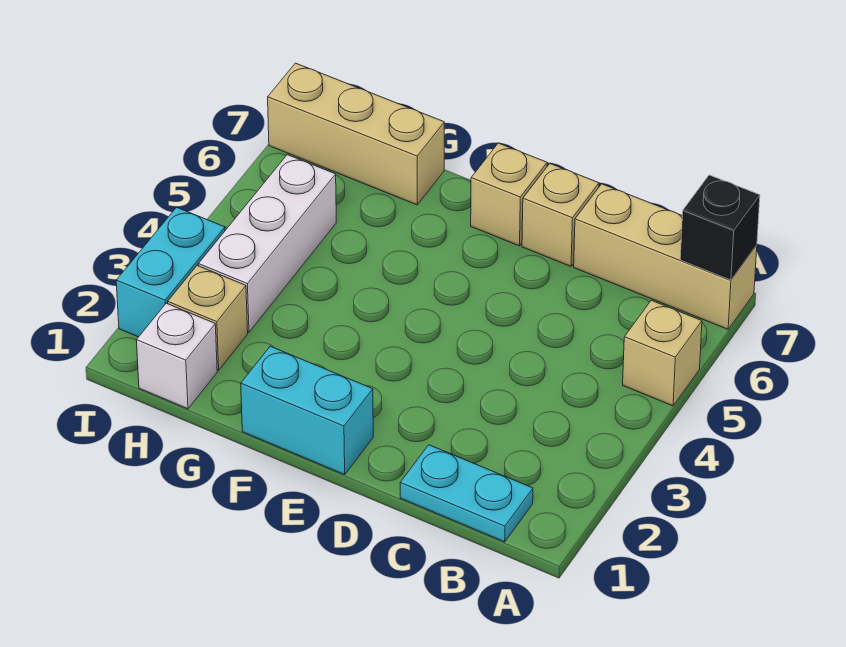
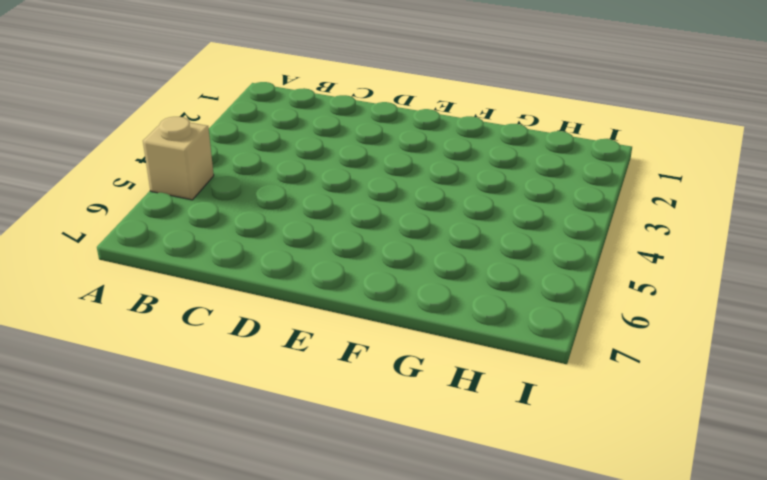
none -> tan 1x3 brick [574,184,757,329]
none -> cyan 1x2 plate [400,445,533,542]
none -> tan 1x1 brick [522,164,599,266]

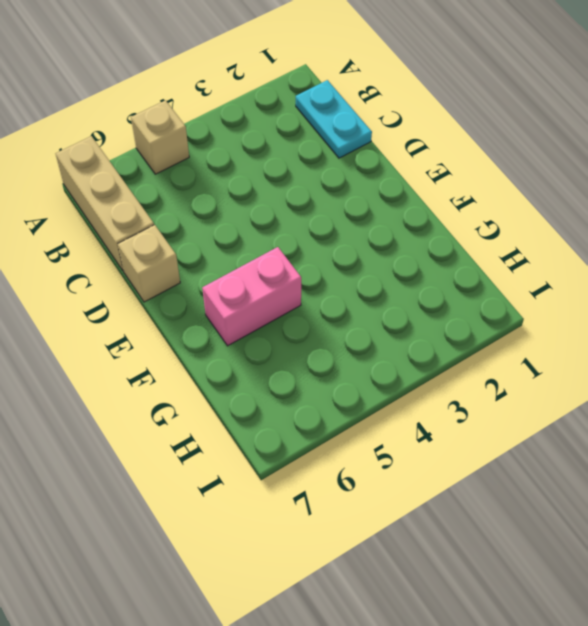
pink 1x2 brick [202,247,301,346] -> none
none -> cyan 1x2 brick [241,346,373,475]
none -> tan 1x1 brick [471,143,547,246]
none -> tan 1x3 brick [268,63,444,205]

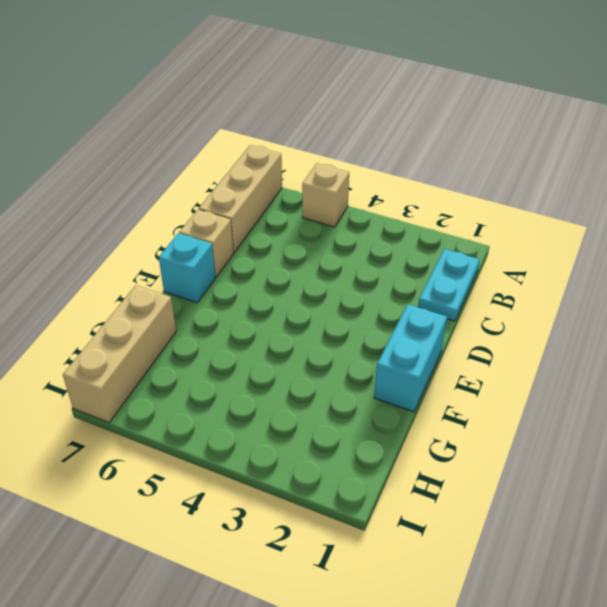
cyan 1x1 brick [159,233,215,303] -> tan 1x1 brick [471,143,547,246]
none -> white 1x1 brick [136,303,217,409]
none -> tan 1x1 brick [168,266,248,370]
none -> white 1x3 brick [198,155,336,332]

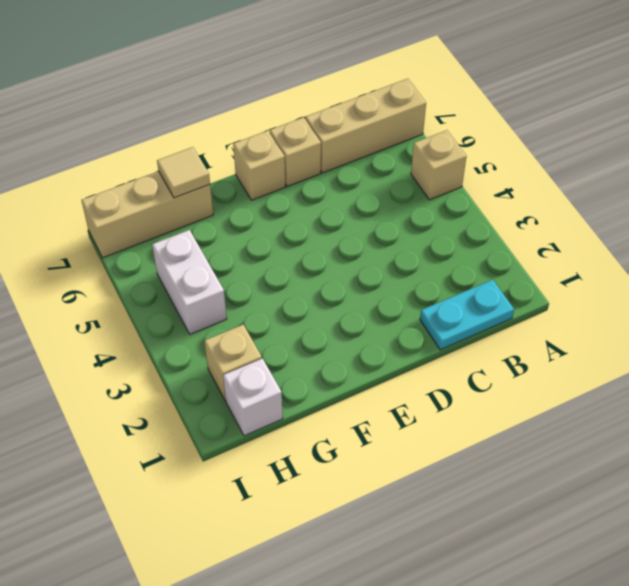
tan 1x1 tile [157,147,210,198] -> none
white 1x2 brick [152,230,227,334] -> white 1x3 brick [198,155,336,332]
none -> cyan 1x2 brick [241,346,373,475]
none -> cyan 1x2 brick [116,207,225,337]
none -> black 1x1 brick [680,175,760,280]

